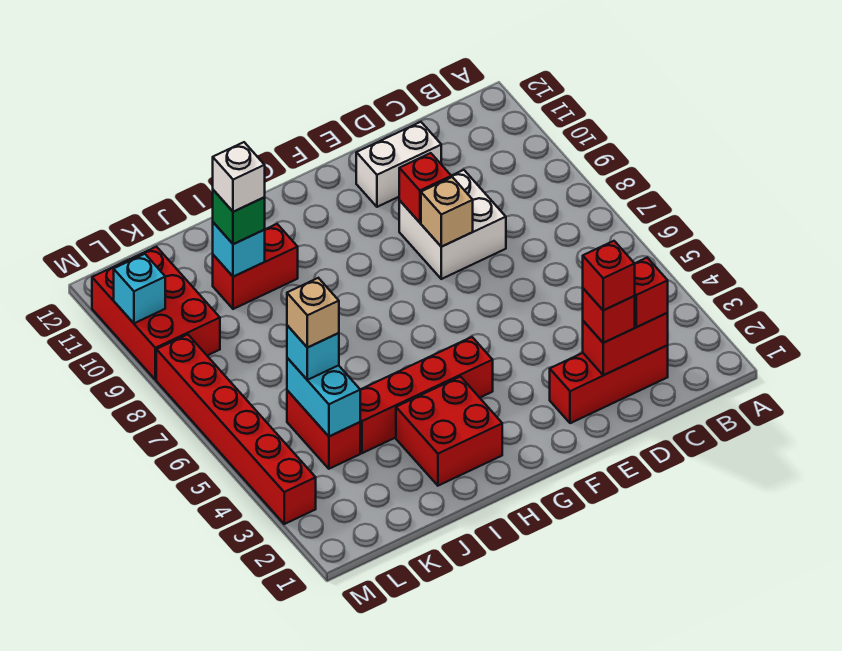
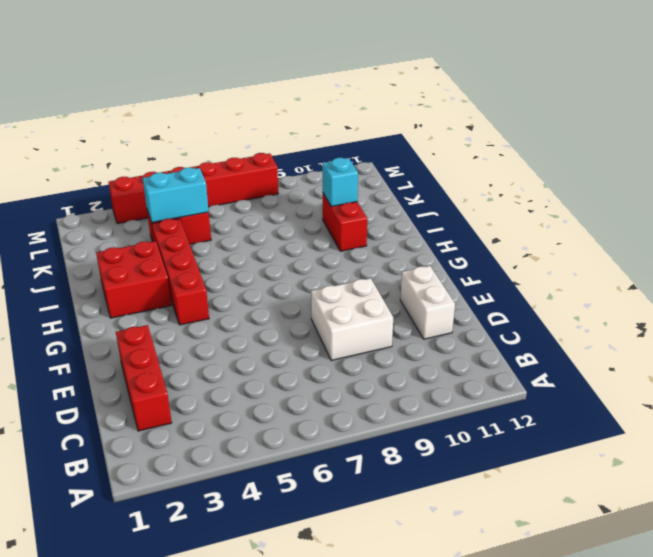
none -> red 2x3 brick [92,247,220,380]
none -> red 1x2 brick [583,313,668,375]
none -> tan 1x1 brick [421,177,473,247]

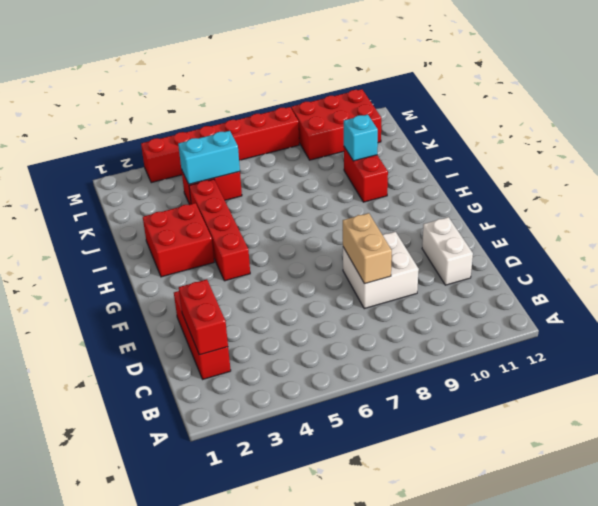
tan 1x2 brick [343,213,392,284] -> tan 1x1 brick [421,177,473,247]
none -> red 1x1 brick [399,153,451,222]
none -> cyan 1x1 brick [114,254,165,323]
none -> red 1x1 brick [635,258,668,327]

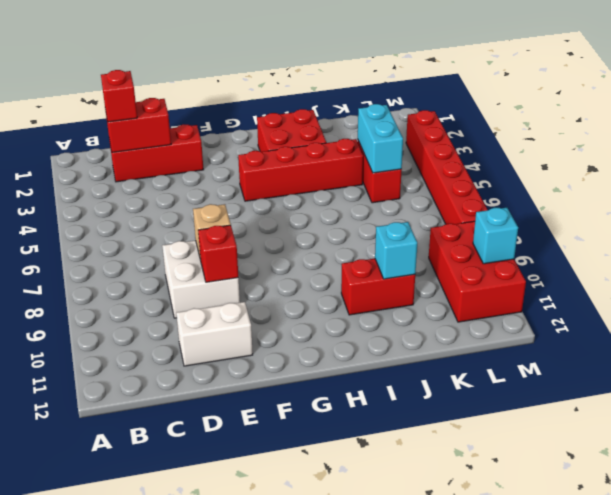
none -> red 1x1 brick [583,288,635,343]
none -> green 1x1 brick [213,190,265,244]
none -> cyan 1x1 brick [287,325,339,380]

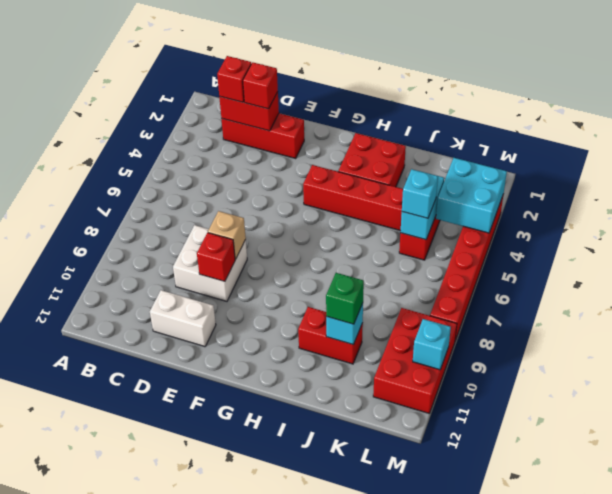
cyan 2x2 brick [436,158,507,233] -> none
none -> red 1x1 brick [583,241,635,310]
none -> white 1x1 brick [213,142,265,212]
none -> tan 1x1 brick [287,278,339,348]

